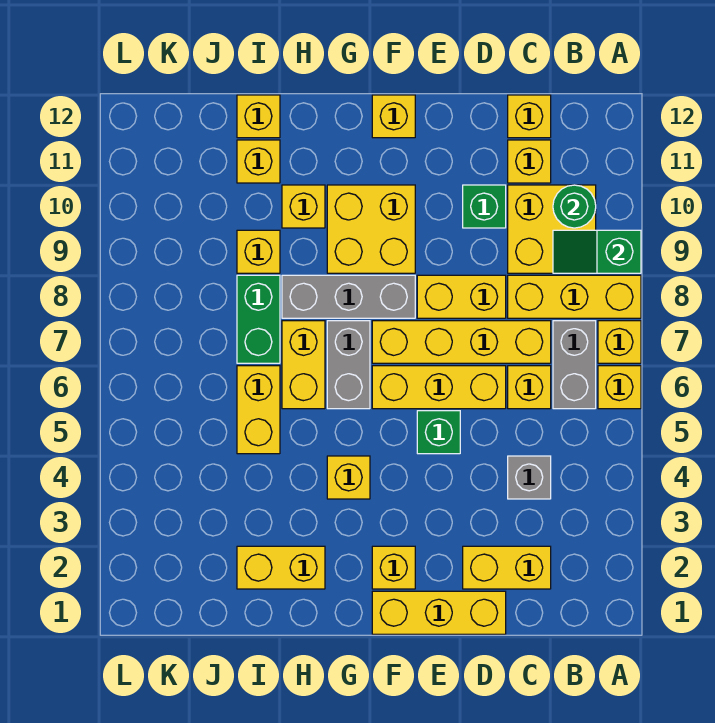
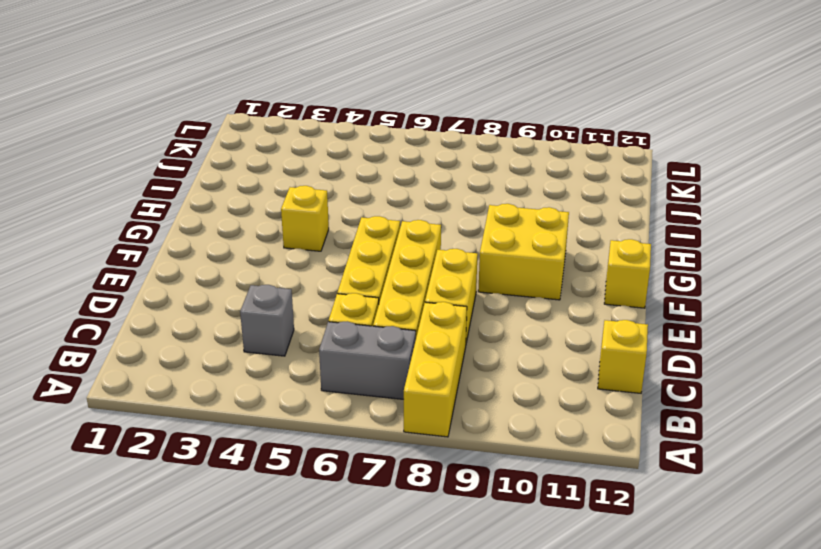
none -> yellow 1x1 brick [598,366,641,409]
none -> yellow 1x1 brick [598,321,641,363]
none -> yellow 2x2 brick [508,185,596,273]
none -> yellow 1x2 brick [463,546,551,589]

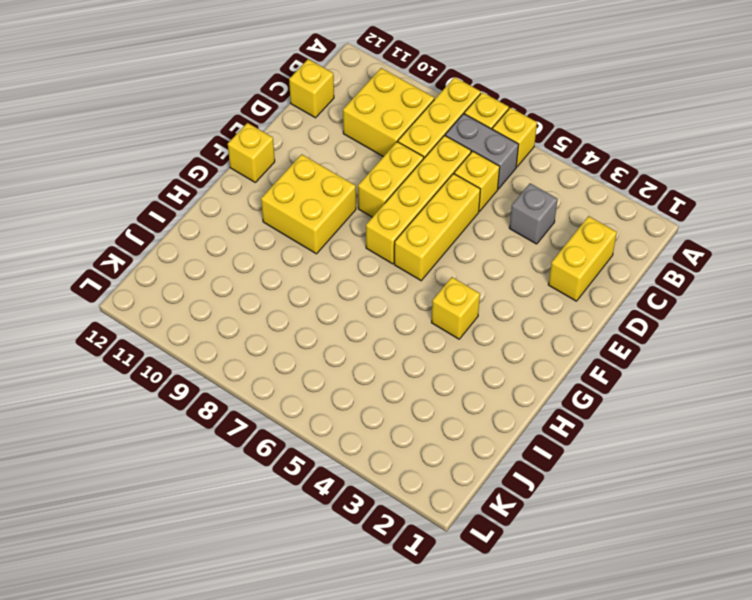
none -> yellow 1x1 brick [508,140,551,183]
none -> yellow 1x3 brick [372,591,506,634]
none -> green 1x1 brick [463,185,506,228]
none -> green 1x1 brick [417,411,460,454]

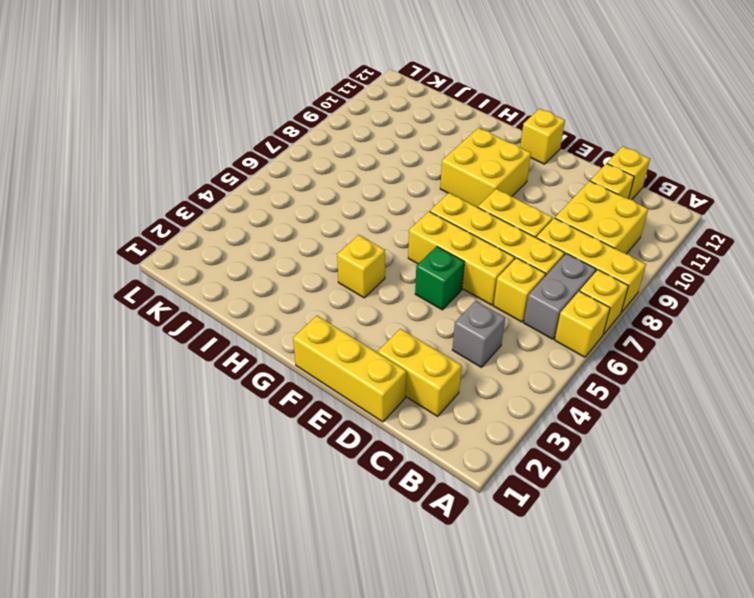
none -> green 1x1 brick [463,185,506,228]
none -> yellow 1x1 brick [372,546,415,589]
none -> grey 1x3 brick [282,275,415,318]
none -> grey 1x2 brick [327,321,370,409]

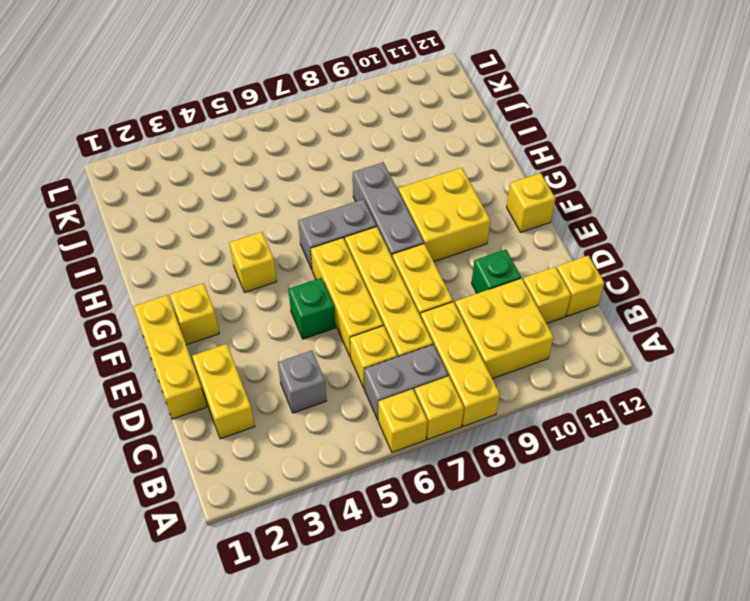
none -> yellow 1x2 brick [237,546,325,589]
none -> yellow 1x2 brick [282,321,325,409]
none -> yellow 1x1 brick [282,185,325,228]
none -> yellow 1x2 brick [237,366,280,454]

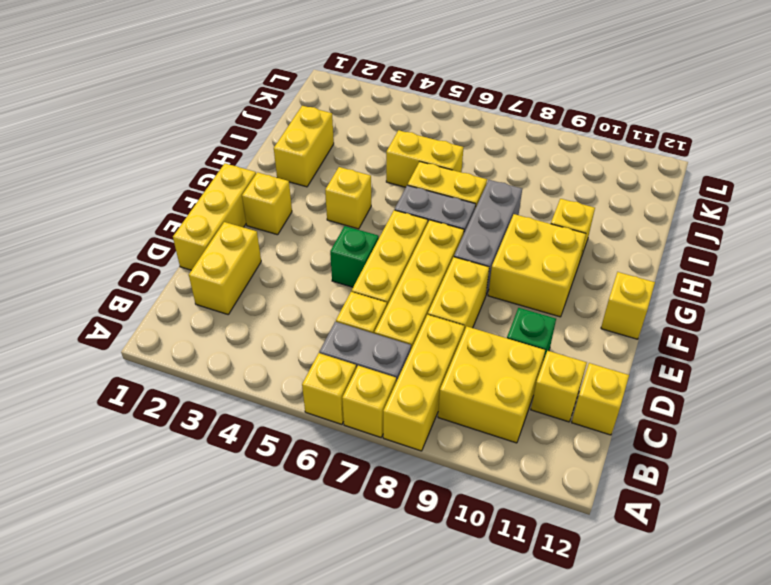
none -> grey 1x1 brick [508,456,551,499]
none -> green 1x2 brick [237,275,280,363]
none -> yellow 1x1 brick [237,230,280,273]
none -> yellow 1x1 brick [237,140,280,183]

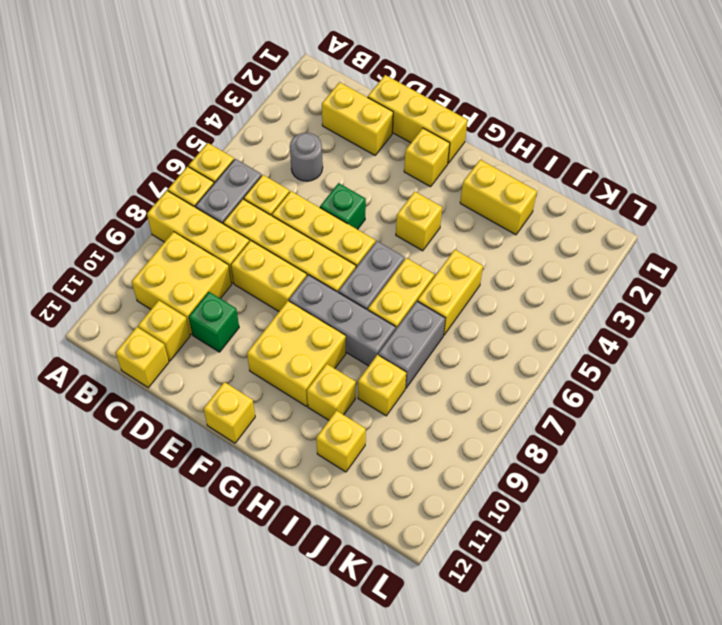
grey 1x1 round brick [290,133,323,181] -> grey 1x1 brick [508,456,551,499]
grey 1x2 brick [378,301,445,388] -> green 1x2 brick [237,275,280,363]
none -> yellow 1x1 brick [237,95,280,138]
none -> green 1x2 slope [553,230,641,273]
none -> green 1x1 round brick [553,185,596,228]

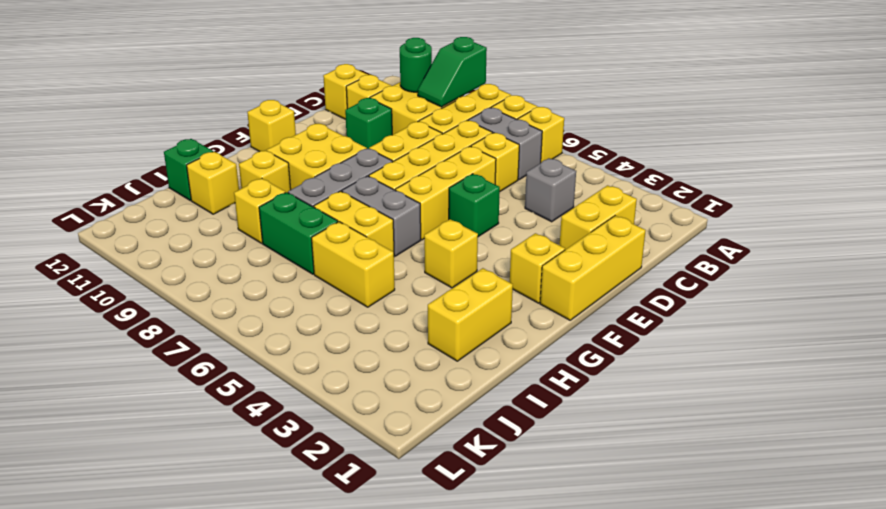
green 1x1 brick [164,139,213,200] -> yellow 1x1 brick [237,95,280,138]

